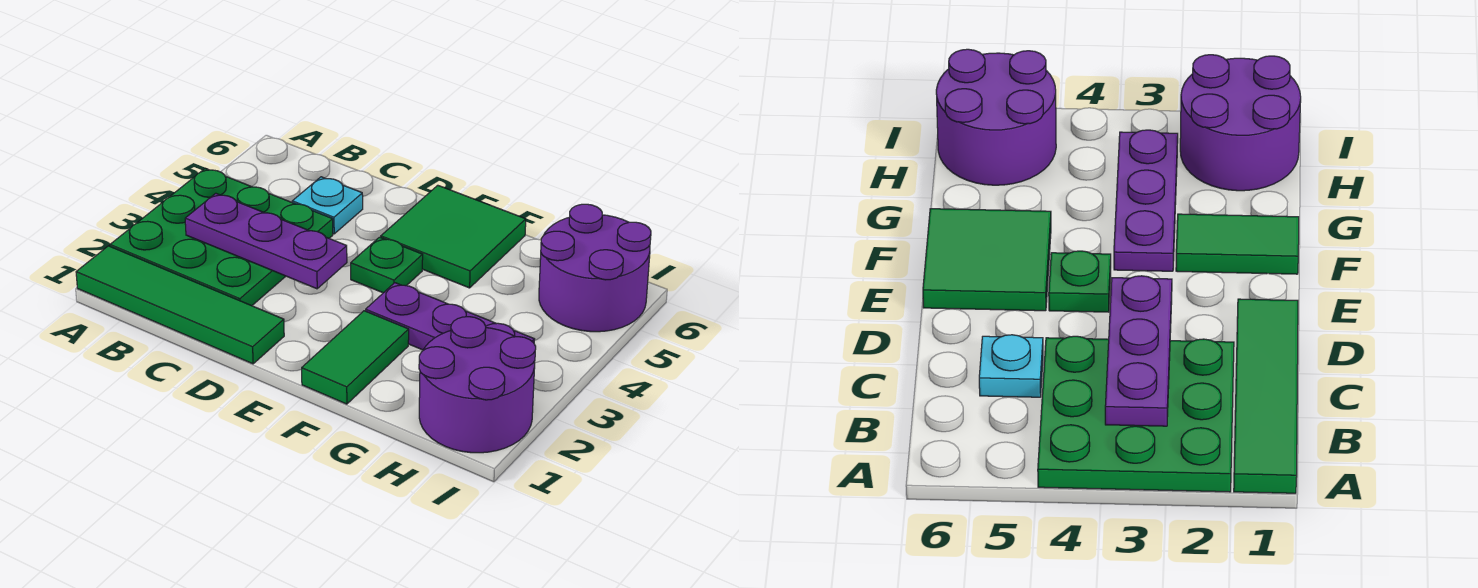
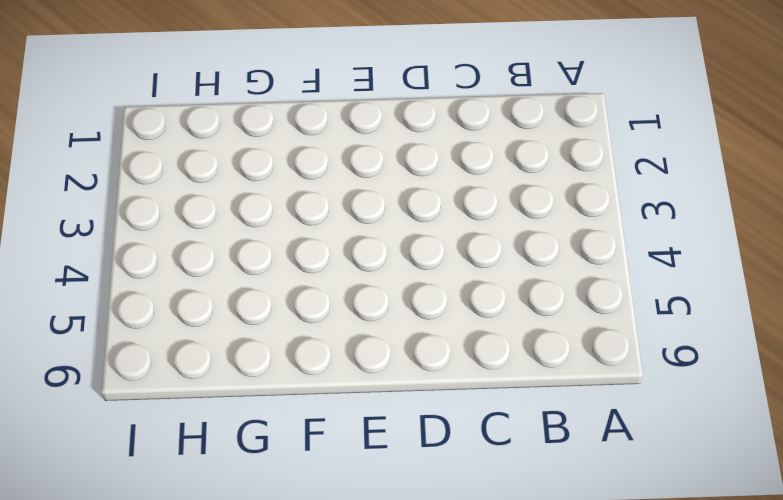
none -> green 1x4 tile [76,246,284,364]
none -> green 3x3 plate [110,168,333,306]

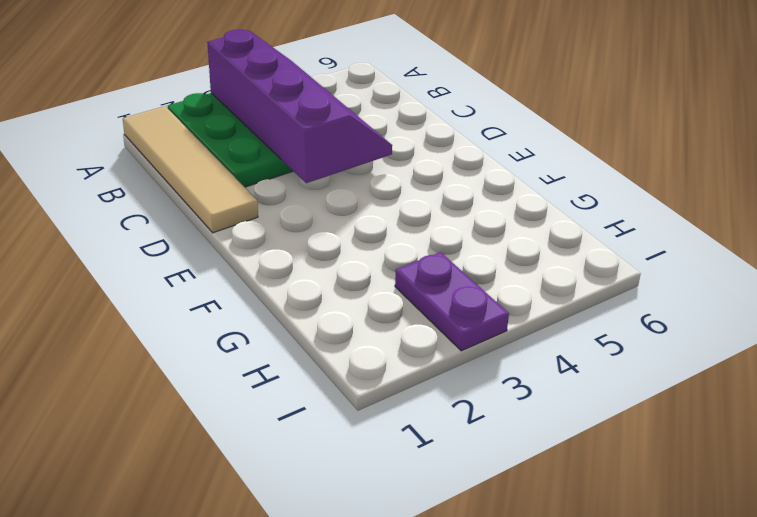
tan 1x4 tile [123,106,258,233] -> green 1x4 tile [76,246,284,364]
purple 2x4 slope [207,30,392,183] -> purple 1x3 plate [185,193,347,289]
purple 1x2 plate [395,252,509,351] -> purple 1x3 plate [366,283,534,350]
none -> cyan 1x1 plate [292,177,363,234]
none -> green 1x1 plate [351,237,423,293]

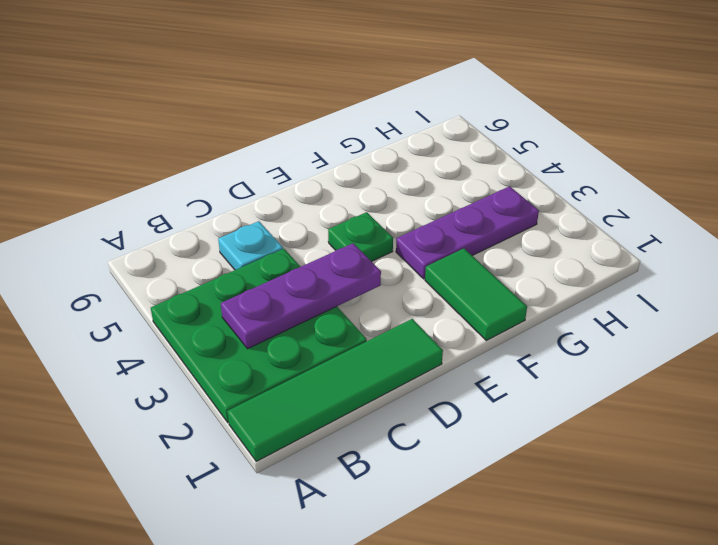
none -> green 2x2 tile [381,185,526,288]
none -> purple 2x2 round brick [419,317,536,453]

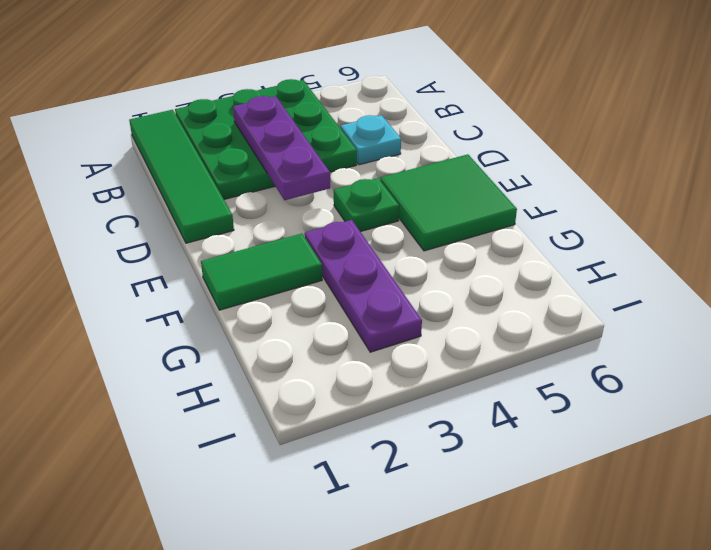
none -> purple 2x2 round brick [419,317,536,453]
none -> purple 2x2 round brick [539,204,651,332]

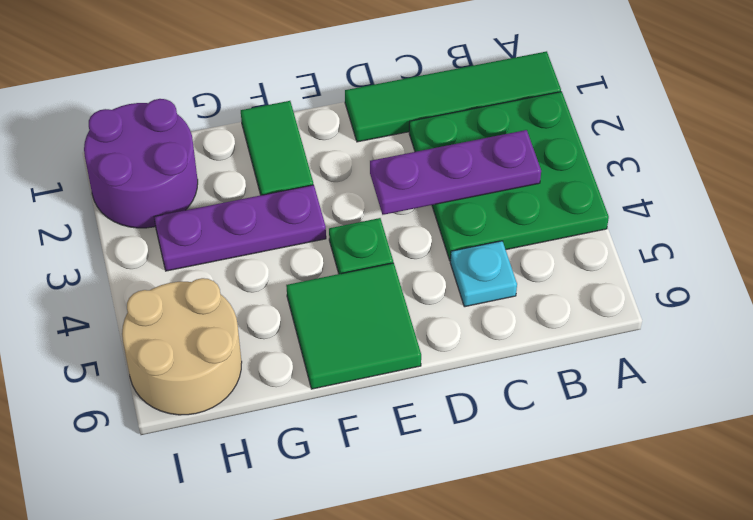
tan 2x2 round brick [122,278,242,415] -> purple 2x2 round brick [539,204,651,332]

